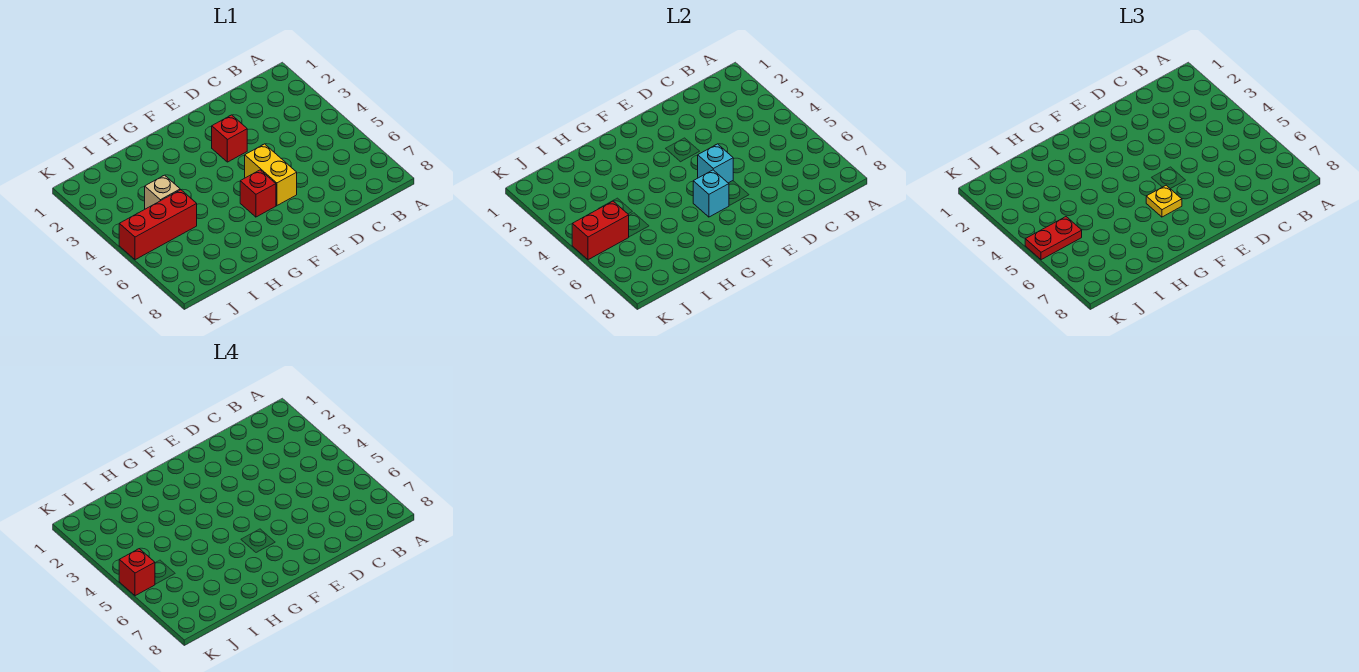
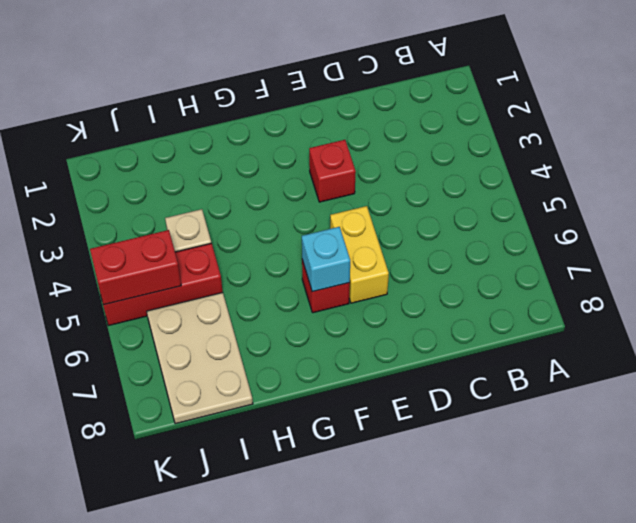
tan 2x3 plate [147,293,253,424] -> none
none -> cyan 1x1 brick [698,144,733,183]
none -> yellow 1x1 plate [1146,185,1182,217]

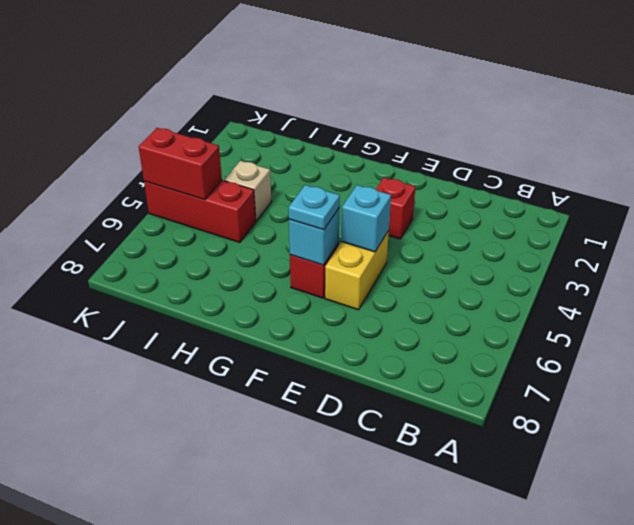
cyan 1x1 plate [289,185,340,230] -> yellow 1x1 plate [1146,185,1182,217]
none -> red 1x2 plate [1025,217,1082,260]
none -> red 1x1 brick [119,549,155,596]

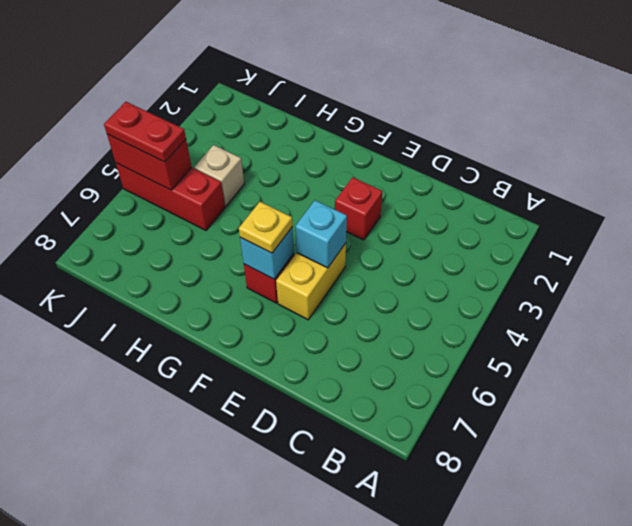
none -> red 1x1 brick [119,549,155,596]

